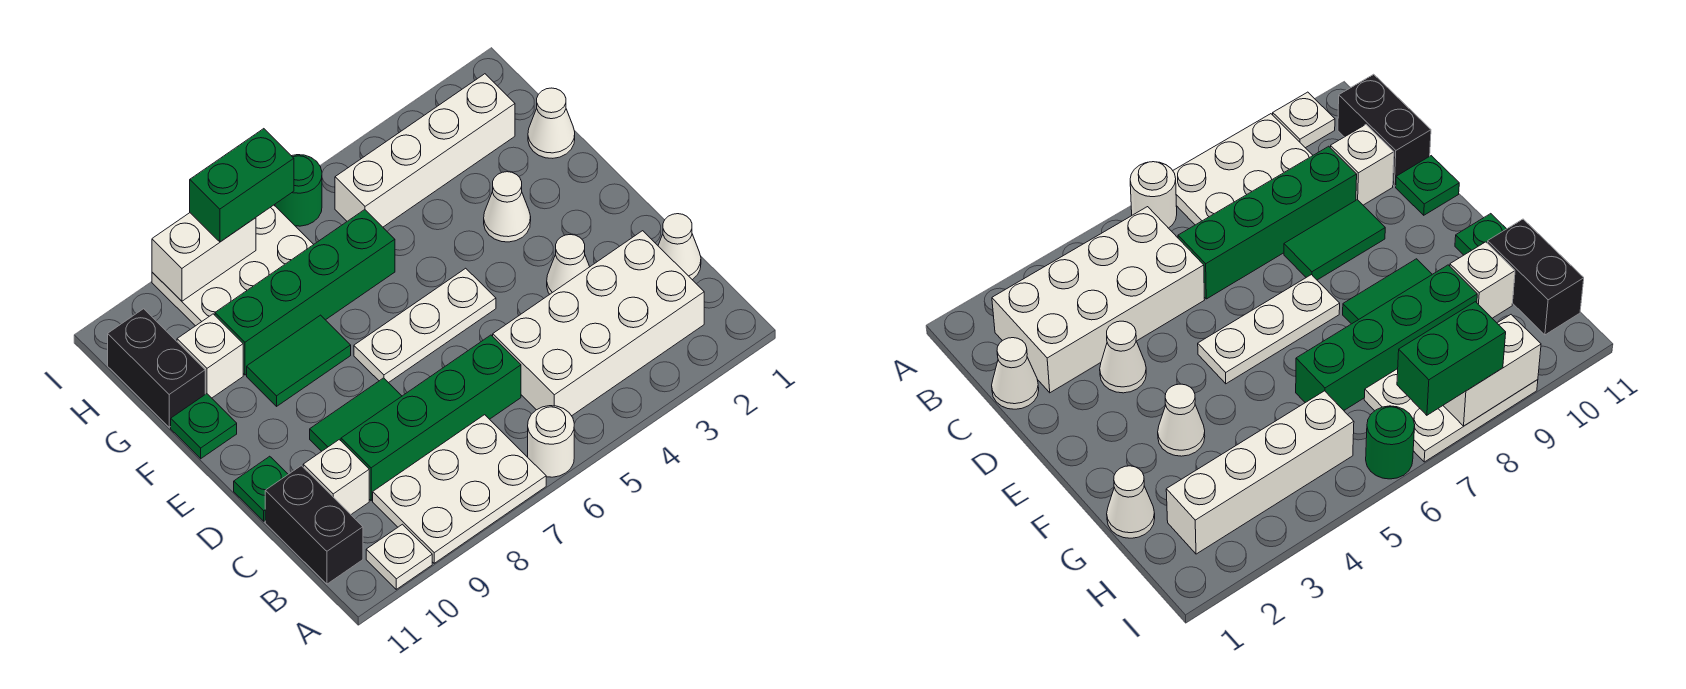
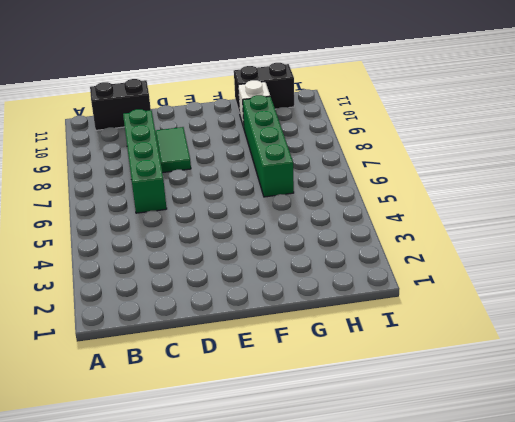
none -> white 1x1 round brick [528,406,574,477]
none -> white 2x3 plate [373,415,546,563]
none -> white 1x1 plate [366,524,432,589]

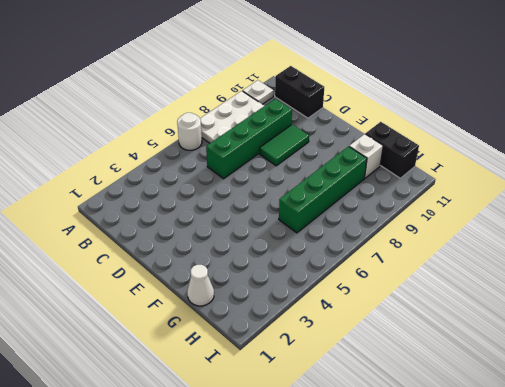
none -> white 2x4 brick [493,231,704,416]
none -> white 1x1 cone [658,214,701,280]
none -> white 1x1 brick [303,440,369,514]

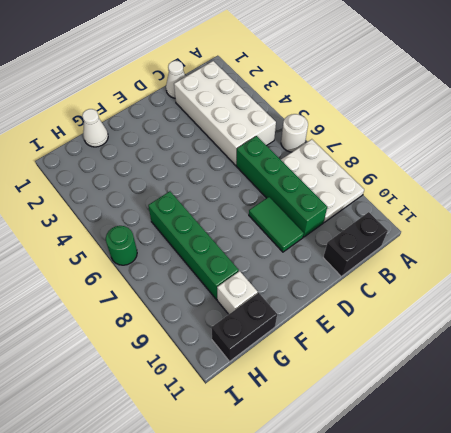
none -> white 1x1 plate [366,524,432,589]
none -> white 1x1 brick [303,440,369,514]
none -> white 1x1 cone [547,235,590,294]

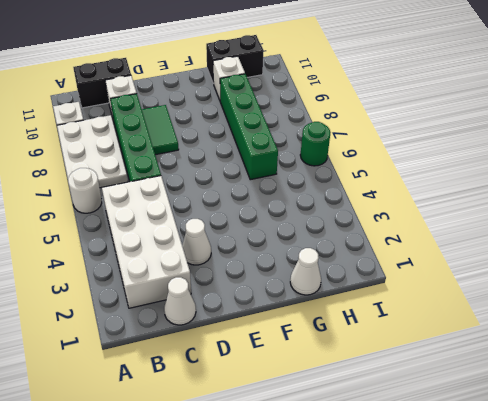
none -> green 1x1 plate [234,456,288,521]
none -> white 1x3 plate [354,268,496,383]
none -> white 1x1 cone [484,172,531,242]

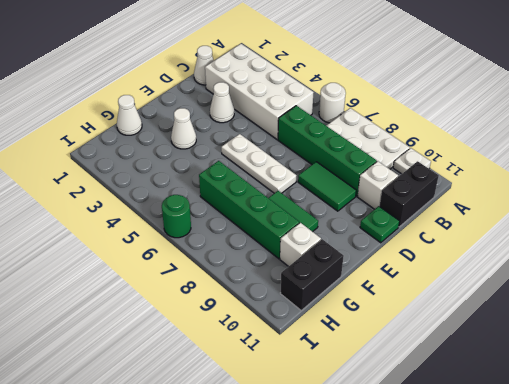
none -> green 1x1 plate [171,394,237,459]
none -> white 1x4 brick [335,74,515,227]
none -> white 2x3 plate [152,205,314,326]

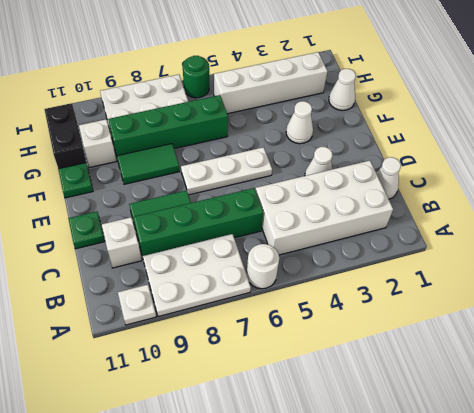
none -> black 1x2 brick [265,466,363,584]
none -> white 1x2 brick [152,213,256,301]
none -> green 1x2 brick [190,129,294,242]

